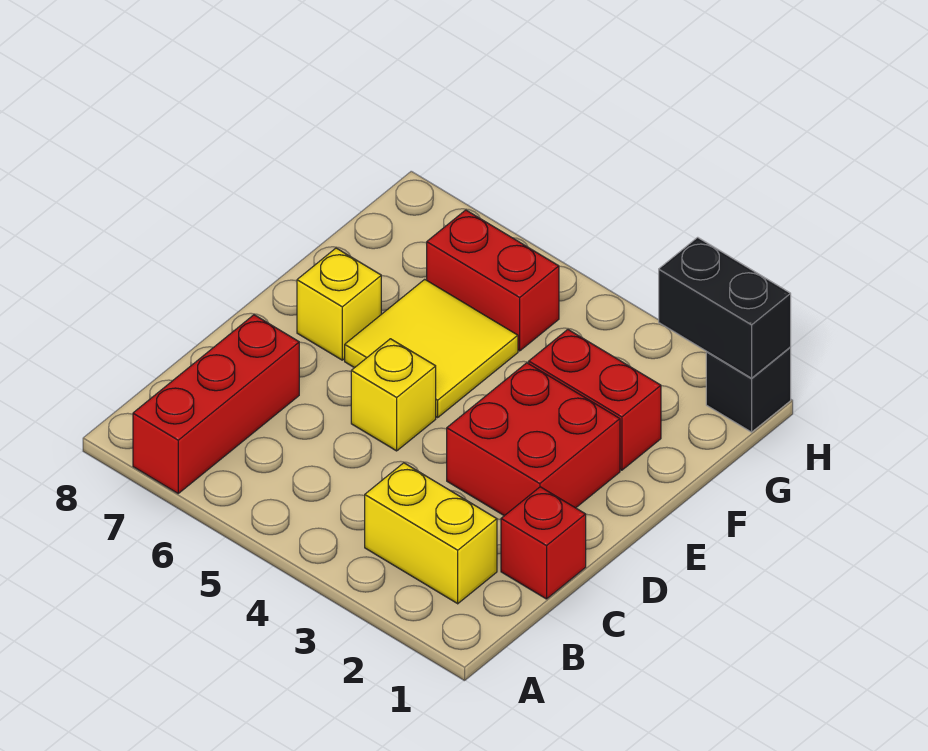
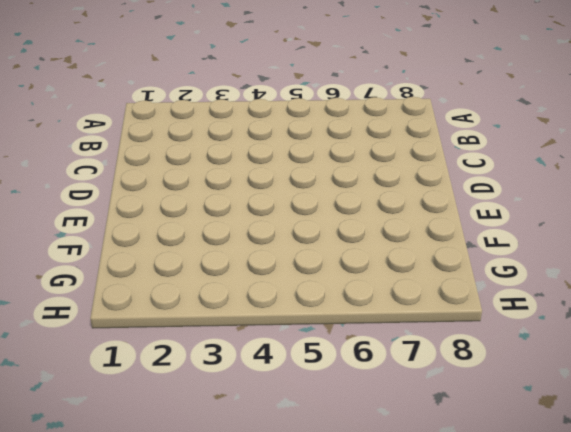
none -> red 1x3 brick [133,315,299,493]
none -> yellow 1x2 brick [365,463,497,604]

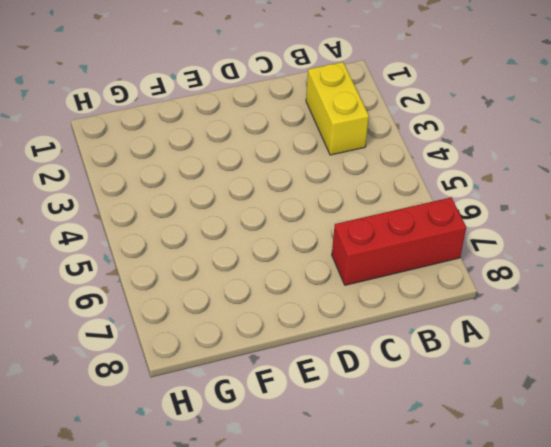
none -> red 1x1 brick [501,487,586,599]
none -> red 2x2 brick [447,363,620,516]

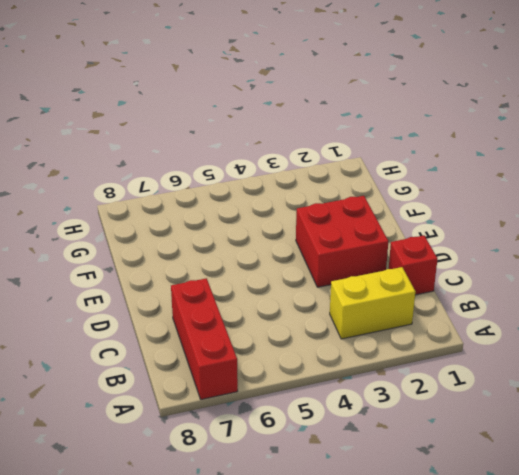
none -> yellow 1x1 brick [351,339,436,451]
none -> yellow 2x2 tile [345,279,518,417]

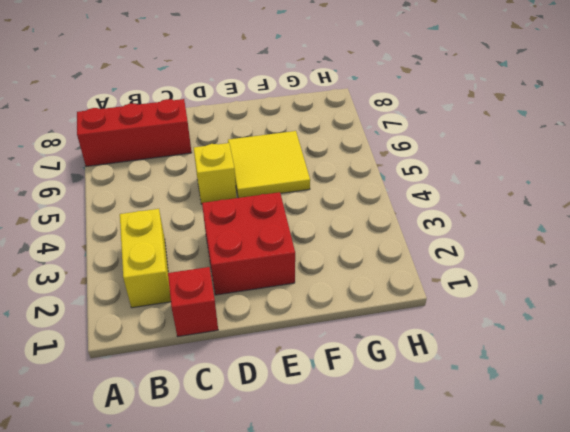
none -> yellow 1x1 brick [297,248,381,360]
none -> red 1x2 brick [529,330,661,470]

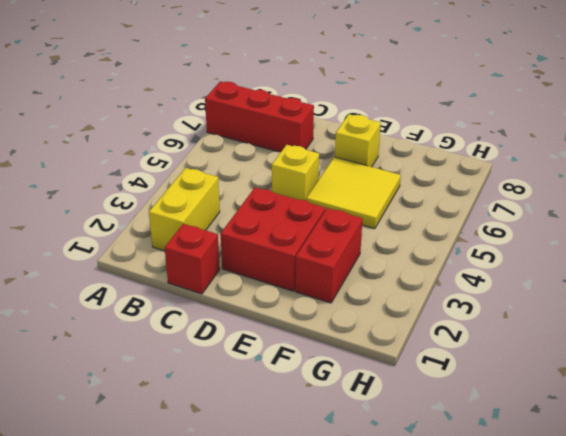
none -> red 1x2 brick [427,210,559,351]
none -> black 1x1 brick [706,347,791,432]

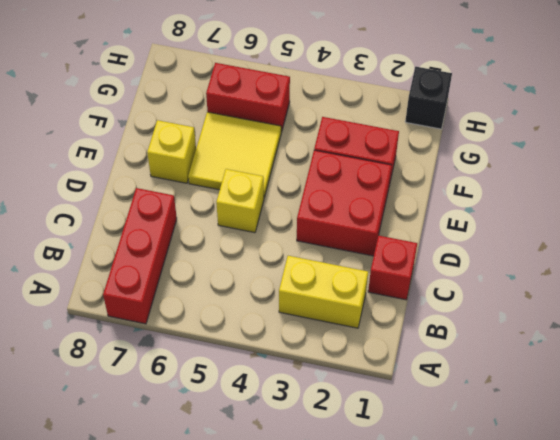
none -> black 1x2 brick [659,237,791,378]

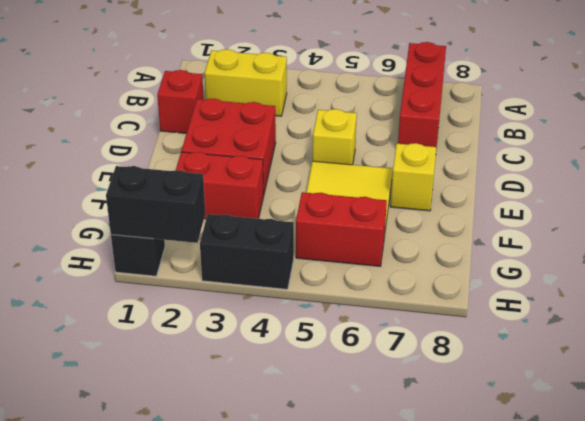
black 1x2 brick [200,214,294,289] -> none

